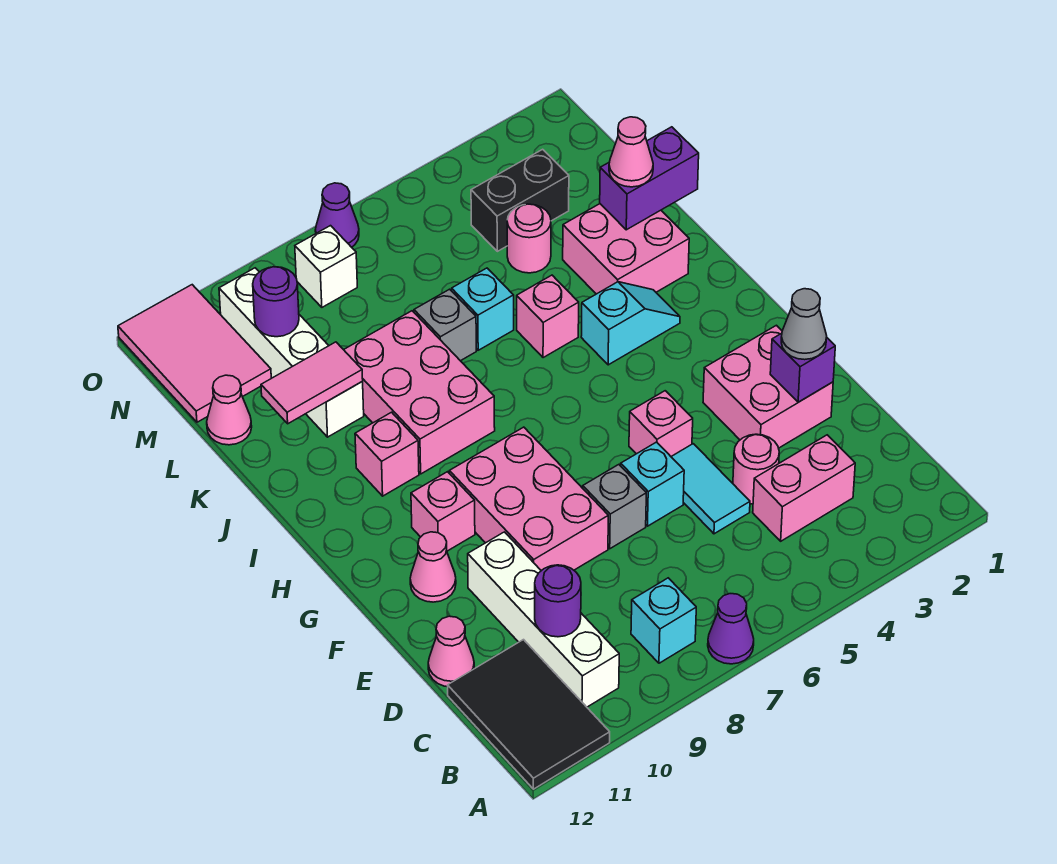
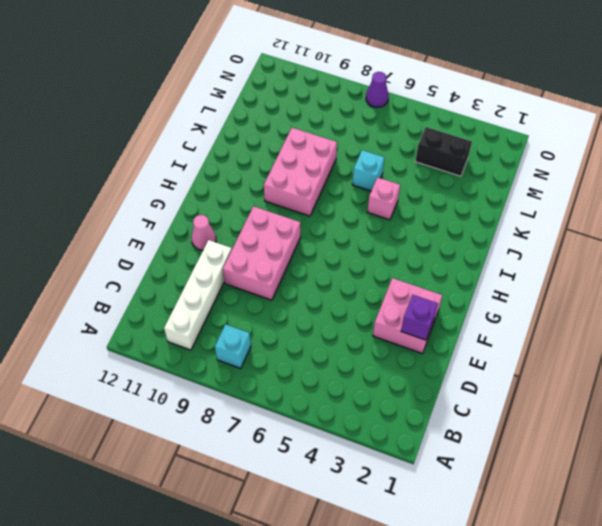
none -> purple 1x1 cone [708,594,754,664]
none -> black 2x3 tile [448,640,610,789]
none -> pink 1x2 brick [753,435,855,541]
none -> pink 1x1 round brick [733,434,779,504]

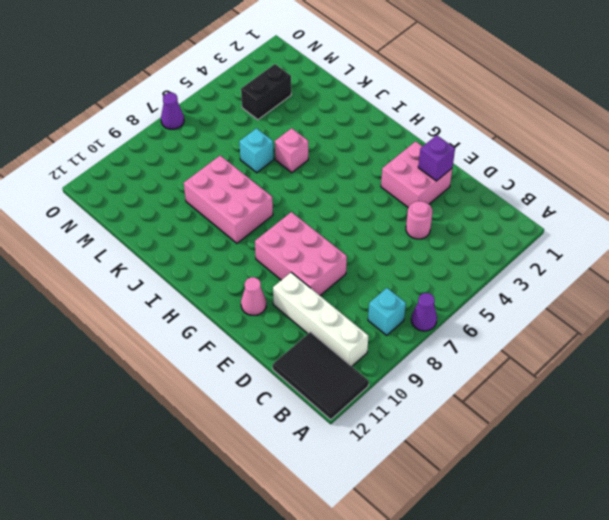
none -> pink 1x2 brick [753,435,855,541]
none -> cyan 1x2 tile [671,444,750,534]
none -> pink 1x1 cone [428,616,474,687]
none -> cyan 1x1 brick [621,442,684,526]

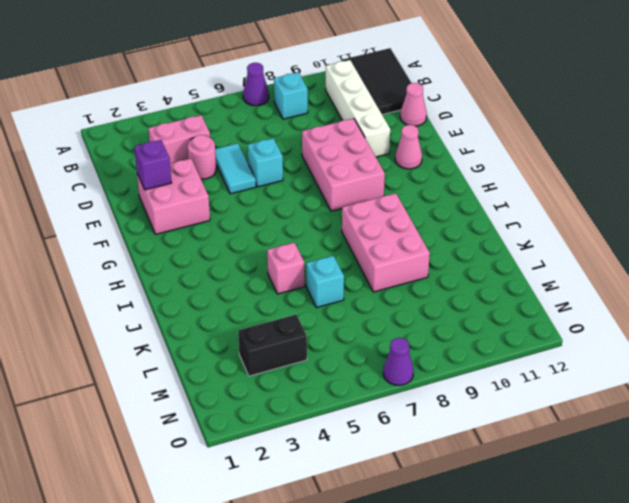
none -> grey 1x1 brick [583,465,646,549]
none -> pink 1x1 brick [629,391,693,456]
none -> pink 1x1 brick [411,472,475,551]
none -> cyan 1x2 slope [581,282,680,365]

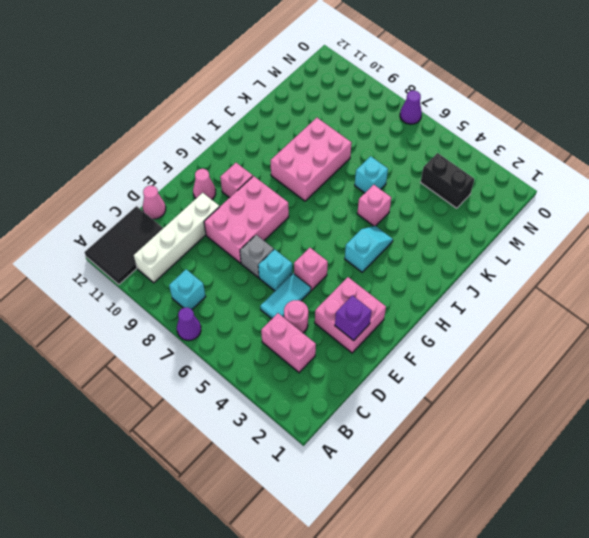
cyan 1x2 slope [345,226,393,272] -> cyan 1x2 slope turned to [581,282,680,365]
none -> pink 1x1 brick [355,412,419,496]
none -> pink 2x2 brick [563,204,689,294]
none -> grey 1x1 brick [414,289,476,361]
none -> white 1x4 brick [219,268,364,437]

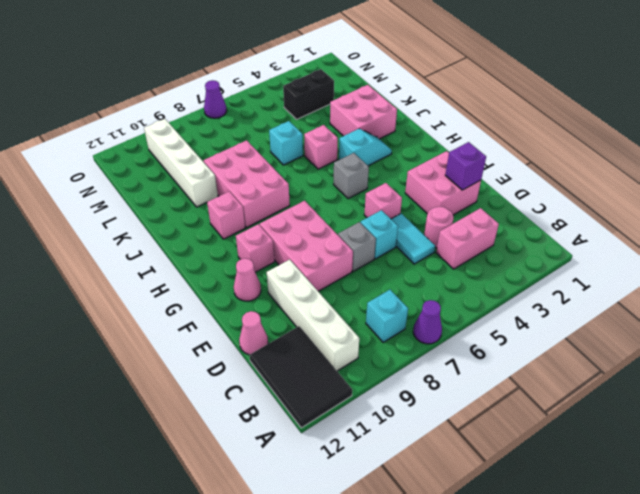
grey 1x1 brick [334,153,369,199] -> grey 1x1 brick moved to [414,289,476,361]
none -> pink 1x1 round brick [507,204,551,273]
none -> pink 1x1 cone [207,375,252,445]
none -> pink 2x3 tile [118,285,271,422]
none -> white 1x1 brick [295,226,357,307]

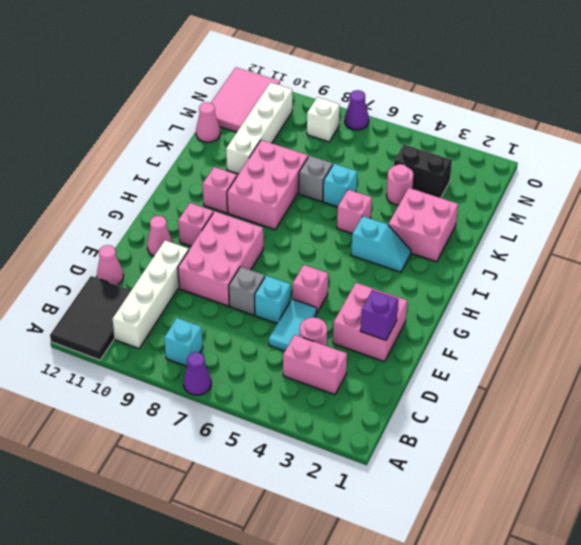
none -> purple 1x1 round brick [535,565,581,637]
none -> purple 1x2 brick [600,127,699,230]
none -> pink 1x2 tile [261,342,363,424]
none -> purple 1x1 round brick [253,267,299,337]

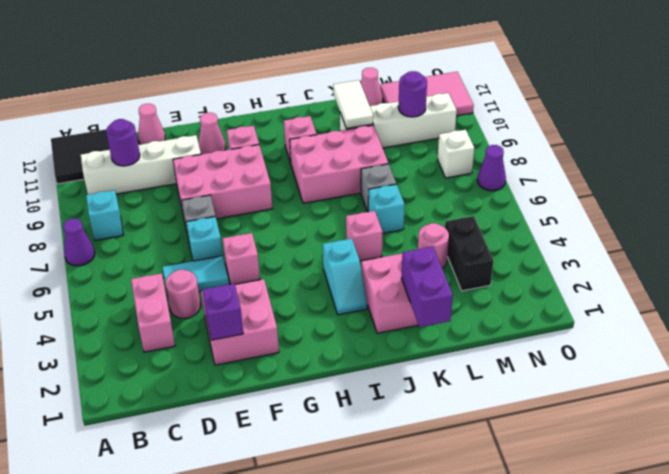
white 1x2 tile [333,80,373,129] -> pink 1x2 tile [261,342,363,424]
none -> grey 1x1 cone [781,289,827,360]
none -> pink 1x1 cone [609,117,653,187]

